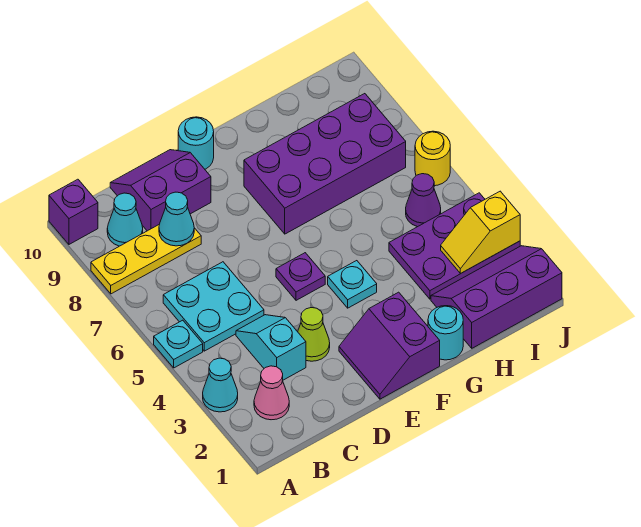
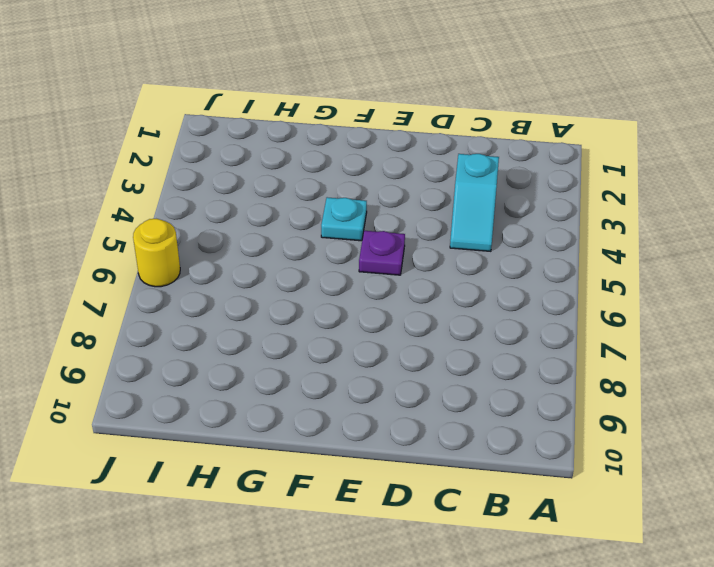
none -> cyan 1x1 cone [203,358,238,412]
none -> cyan 1x1 plate [154,320,203,368]
none -> yellow 1x3 plate [91,225,201,294]

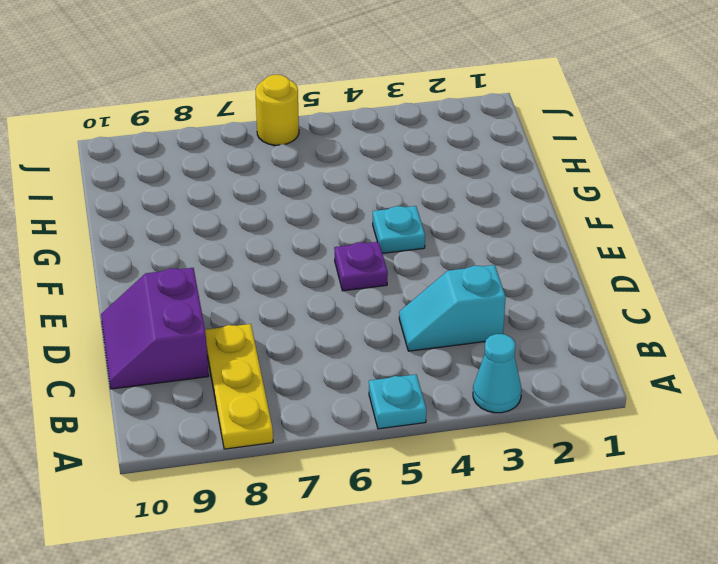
none -> purple 1x1 brick [49,179,98,244]
none -> pink 1x1 cone [254,366,289,420]
none -> cyan 2x2 plate [163,262,264,351]

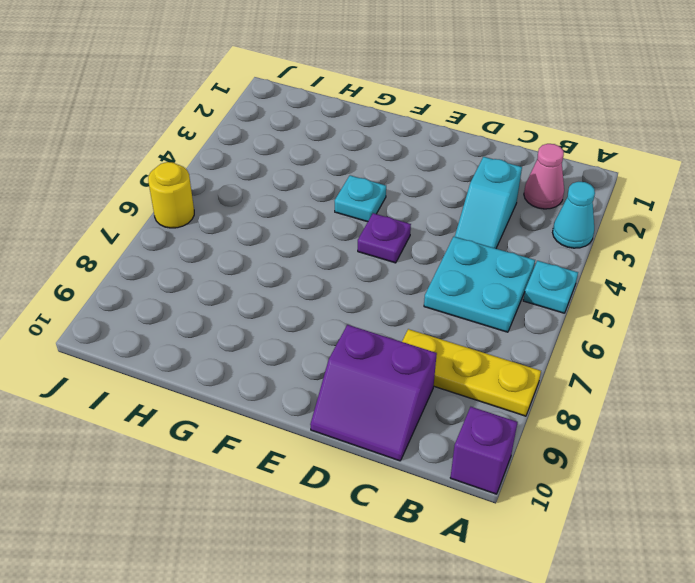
none -> cyan 1x1 cone [107,193,143,246]
none -> lime 1x1 cone [298,308,330,361]
none -> purple 2x2 slope [339,292,440,399]

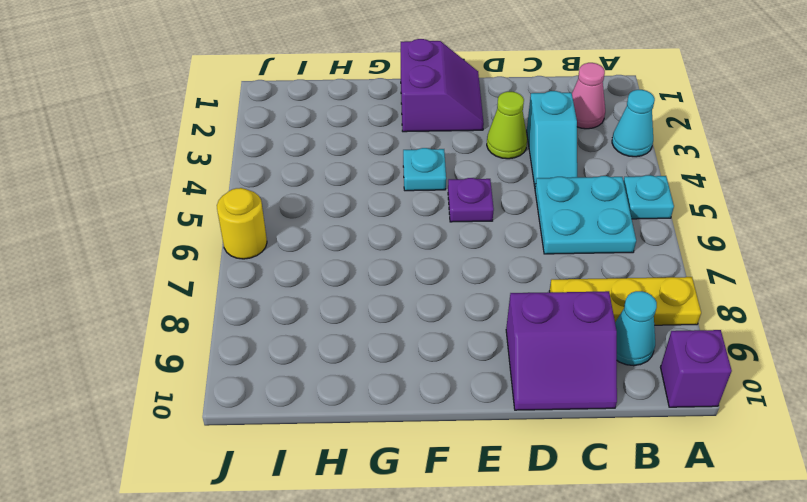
none -> cyan 1x1 round brick [178,117,214,169]
none -> purple 2x4 brick [244,94,406,234]
none -> cyan 1x1 round brick [428,306,463,360]

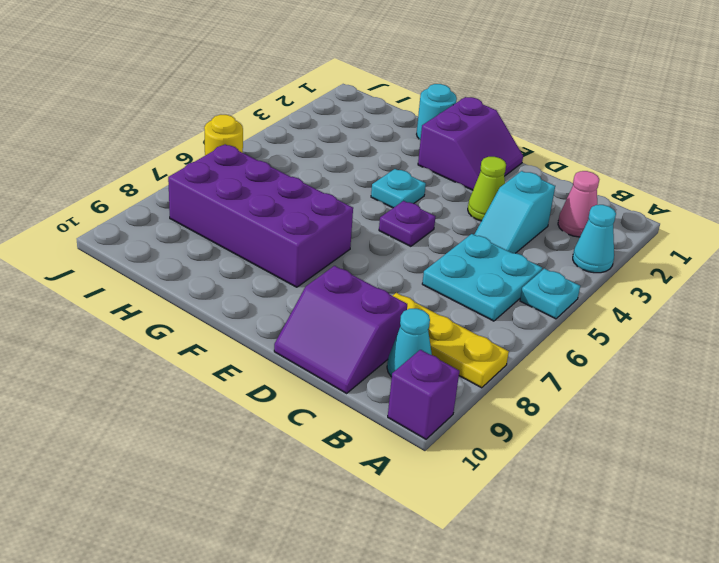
none -> cyan 1x1 round brick [178,117,214,169]
none -> purple 2x3 slope [431,246,562,348]
none -> purple 2x3 plate [389,193,520,299]

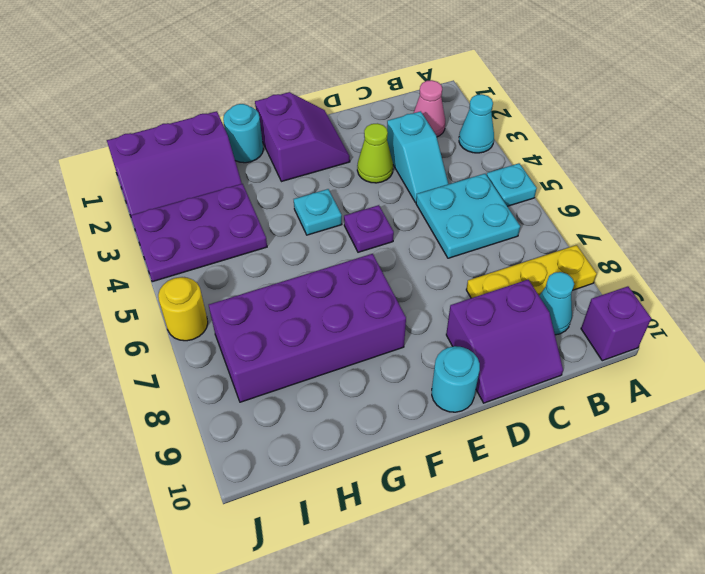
none -> purple 1x1 cone [406,174,441,227]
none -> cyan 1x1 cone [159,192,194,246]
none -> yellow 1x2 slope [441,191,520,273]

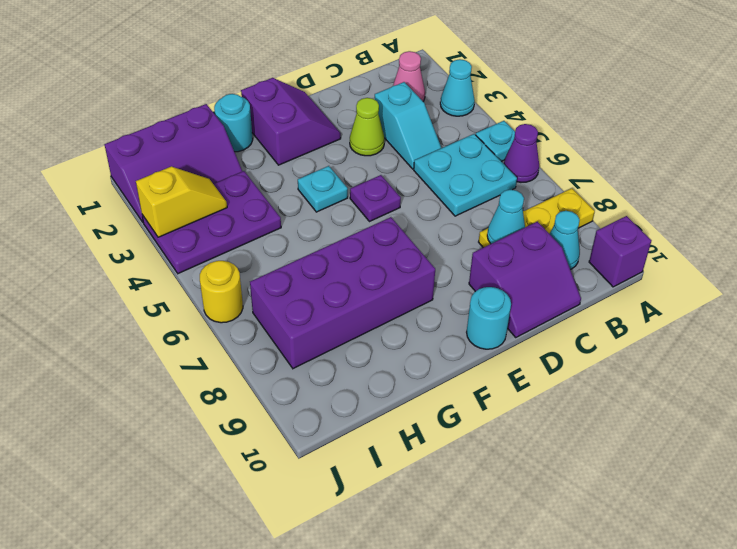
purple 1x1 cone [504,124,539,182] -> purple 1x1 cone moved to [406,174,441,227]

